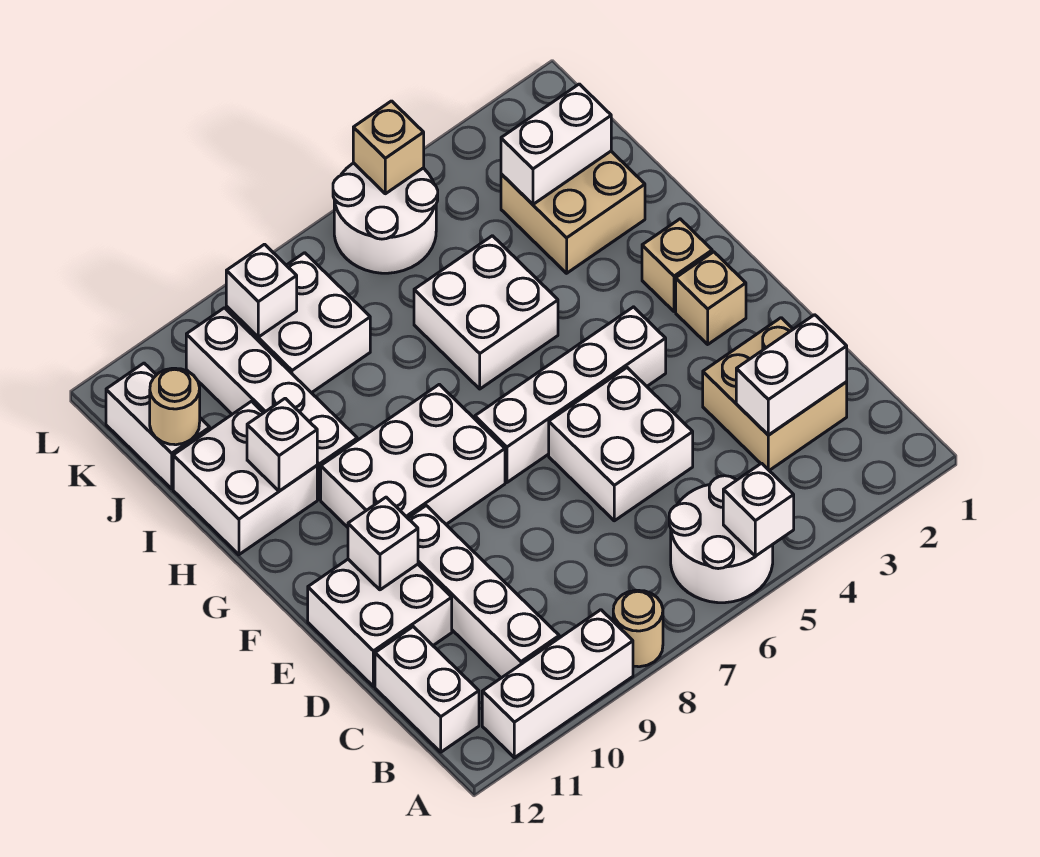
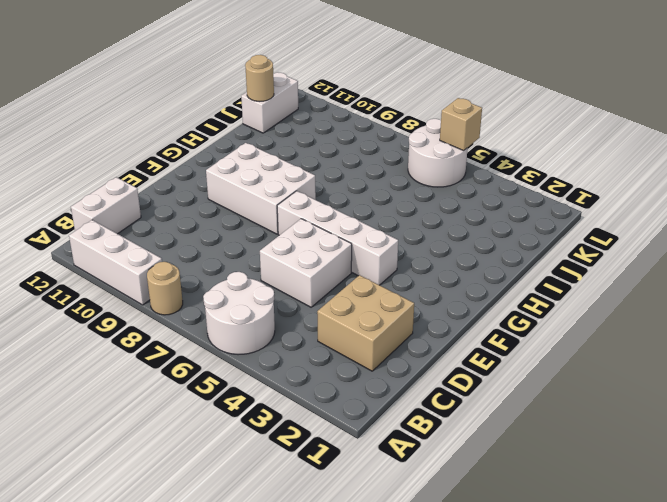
none -> white 1x4 brick [408,506,559,678]
none -> white 2x2 brick [308,559,452,686]
none -> tan 1x1 brick [676,252,746,344]

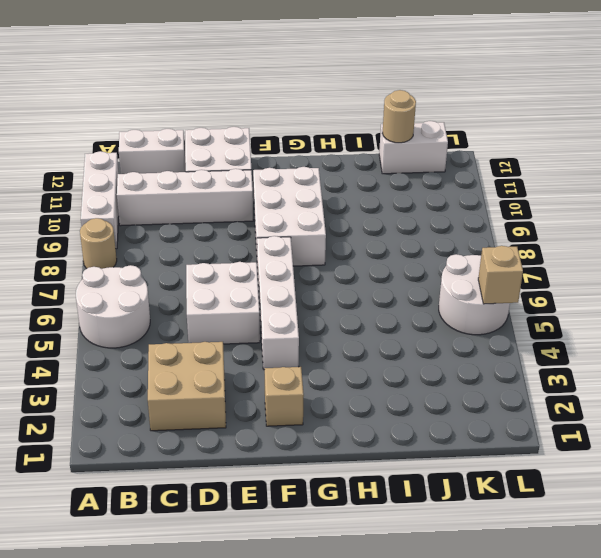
none -> tan 1x1 brick [642,219,712,312]
none -> white 2x2 brick [414,236,558,389]
none -> white 1x4 brick [186,308,357,499]

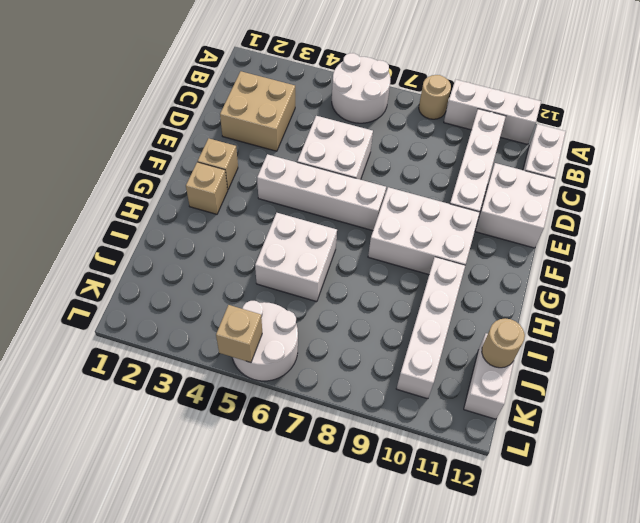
none -> white 2x2 brick [173,401,317,555]
none -> tan 2x2 brick [501,151,645,273]
none -> white 2x2 brick [226,253,370,393]

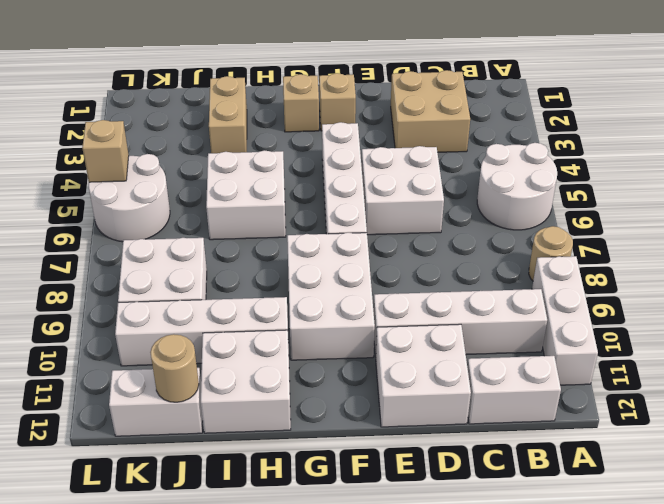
tan 1x2 brick [209,76,247,153] -> tan 2x2 brick [501,151,645,273]
none -> white 1x1 brick [723,463,794,556]
none -> white 1x2 brick [736,315,847,435]
none -> white 1x1 brick [348,497,418,590]

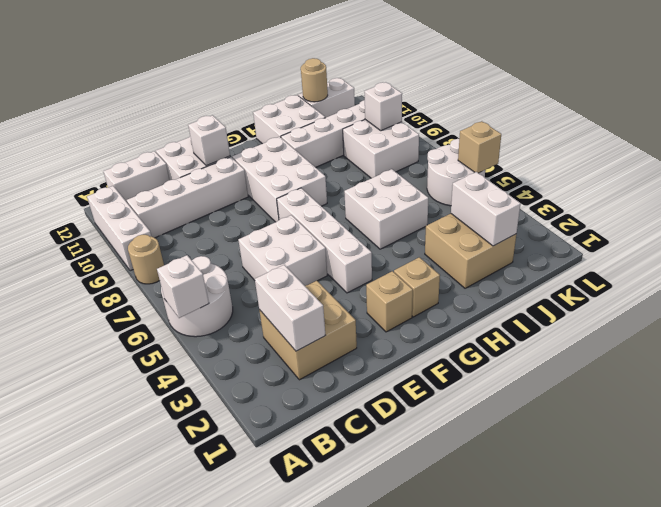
none -> white 1x1 brick [247,398,317,491]

